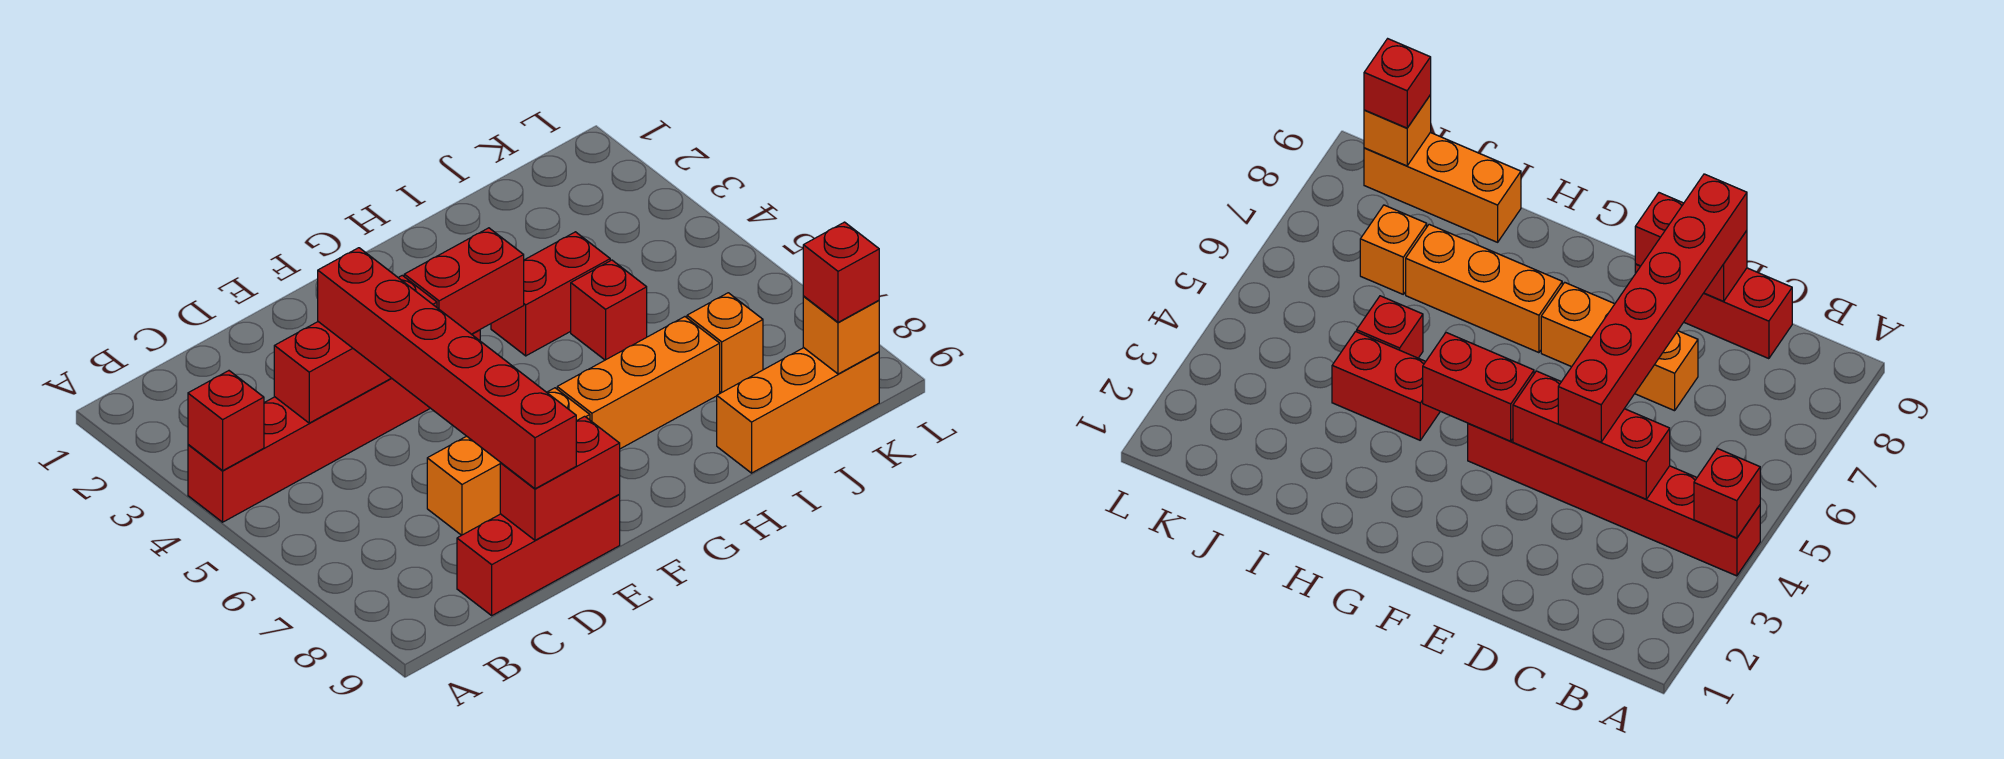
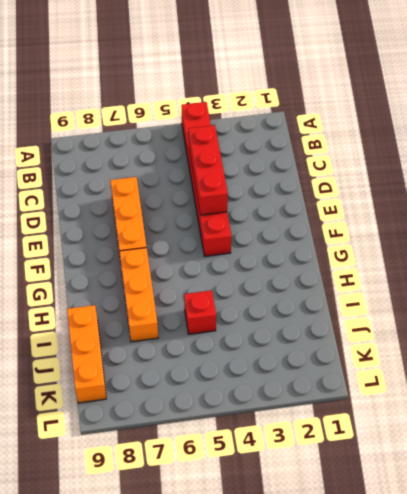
none -> red 1x3 brick [457,495,620,615]
none -> red 1x2 brick [491,232,610,356]
none -> orange 1x1 brick [687,293,763,393]

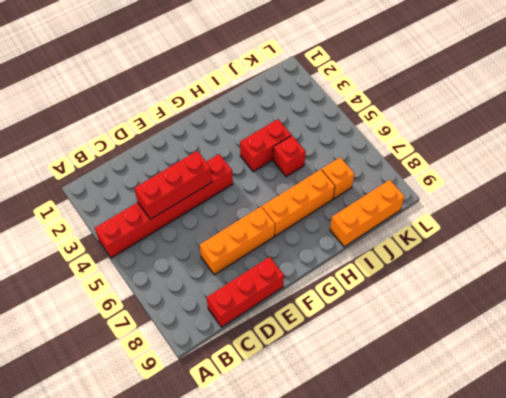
none -> red 1x1 brick [188,371,264,471]
none -> red 1x2 brick [500,416,620,540]
none -> red 1x2 brick [404,228,524,334]

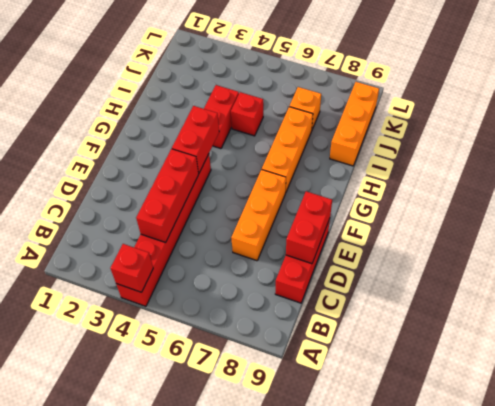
none -> orange 1x1 brick [803,297,879,374]
none -> red 1x6 brick [318,248,576,489]
none -> red 1x1 brick [803,222,879,322]

